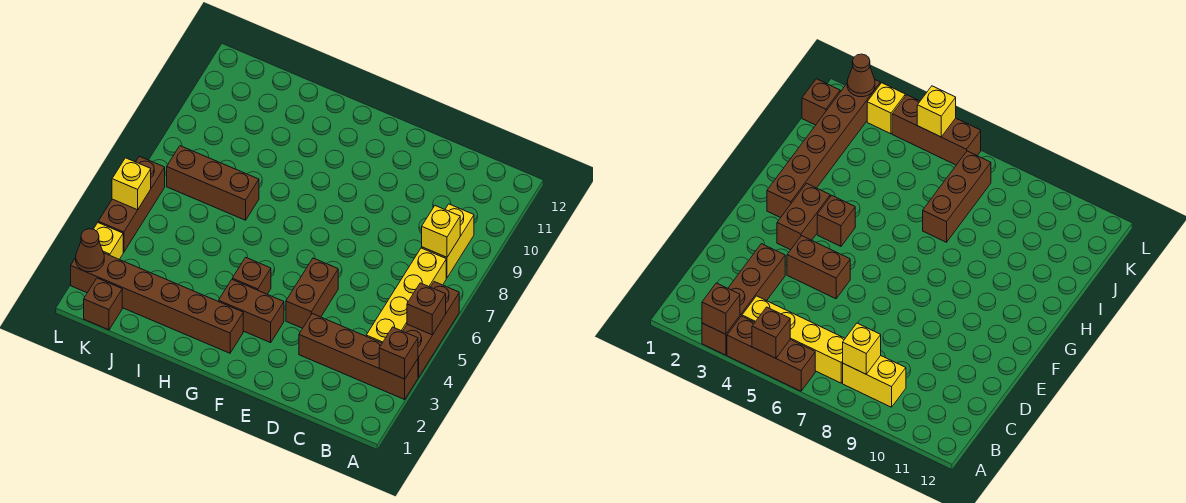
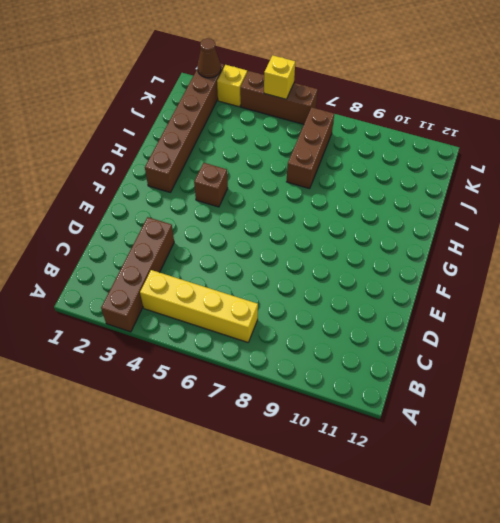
none -> brown 1x3 brick [403,282,459,377]
none -> yellow 1x2 brick [422,204,474,278]
none -> brown 1x2 brick [286,258,338,328]

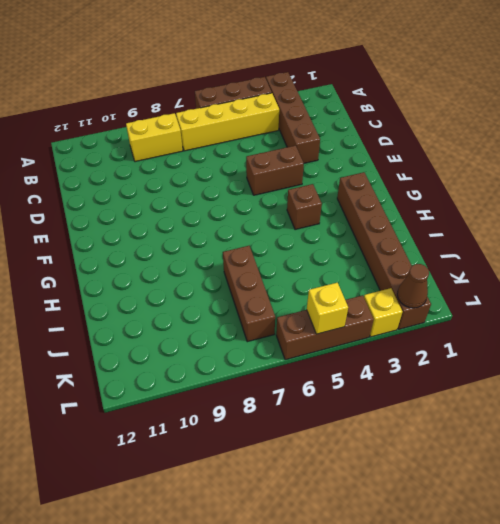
none -> brown 1x2 brick [219,280,284,343]
none -> brown 1x1 brick [84,278,122,330]
none -> brown 1x1 brick [379,327,418,379]

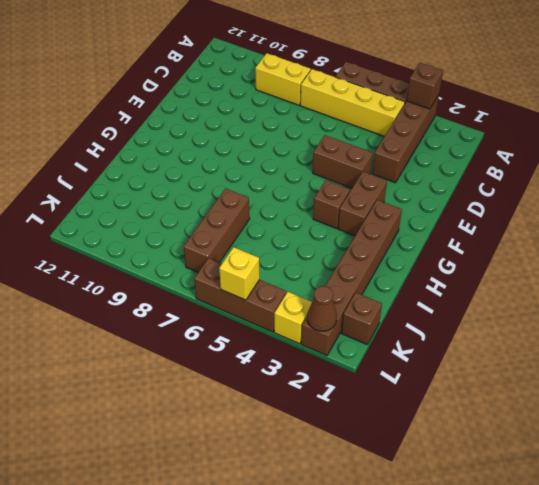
none -> brown 1x1 brick [407,283,446,335]
none -> yellow 1x1 brick [422,206,460,257]

